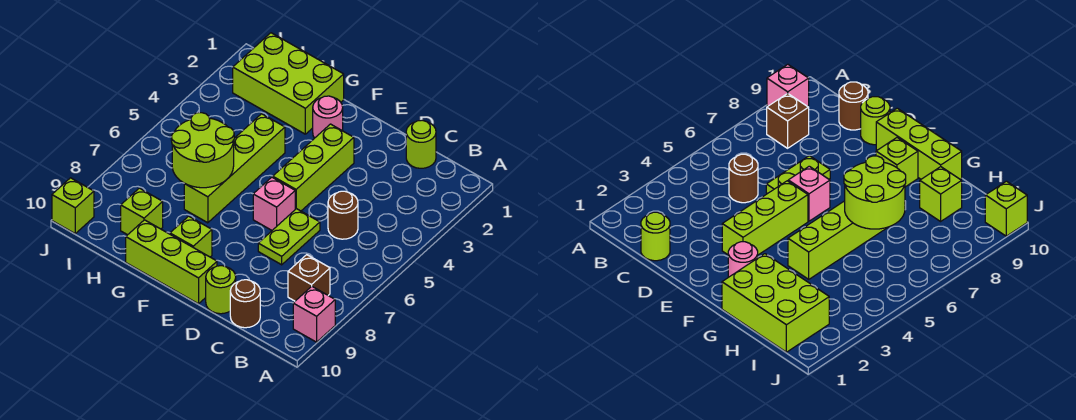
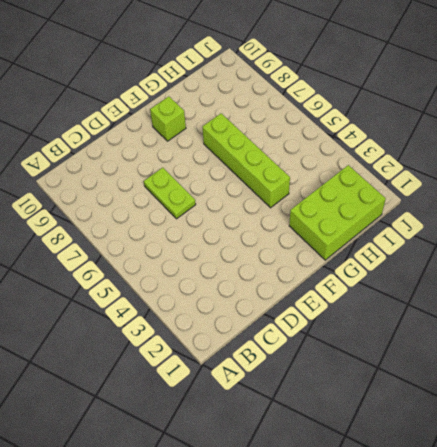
none -> pink 1x1 brick [293,286,335,342]
none -> brown 1x1 brick [288,255,330,301]
none -> lime 1x1 round brick [406,120,436,168]

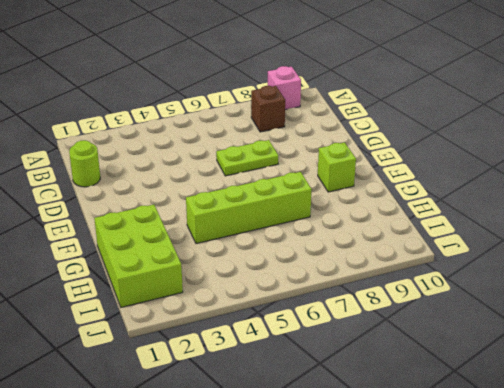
none -> brown 1x1 round brick [328,191,358,239]
none -> brown 1x1 round brick [230,280,260,328]
none -> lime 1x1 round brick [206,266,236,314]

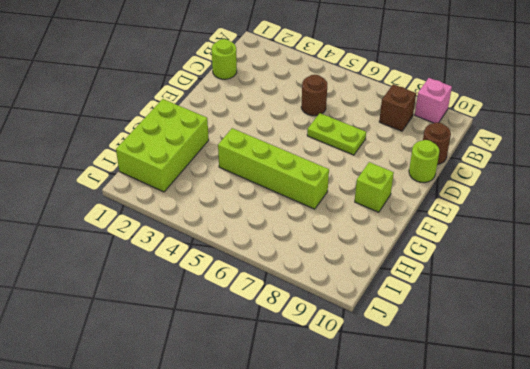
none -> lime 1x3 brick [273,124,354,211]
none -> pink 1x1 brick [253,177,295,230]
none -> lime 1x3 brick [126,220,217,304]

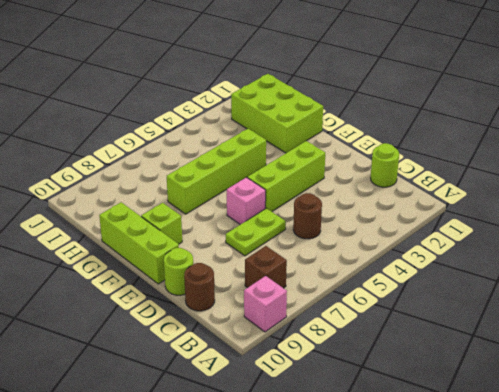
none -> pink 1x1 round brick [313,96,343,138]
none -> lime 1x1 brick [121,188,163,235]
none -> lime 1x1 brick [52,178,94,233]

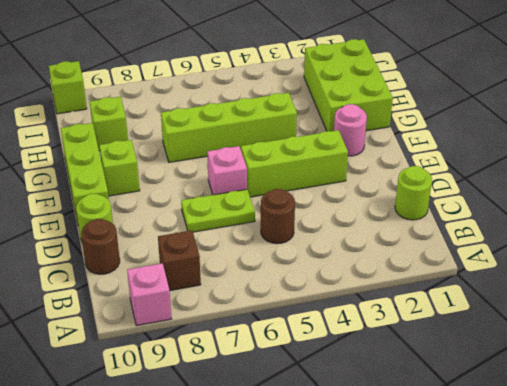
none -> lime 2x2 round brick [171,113,234,188]

